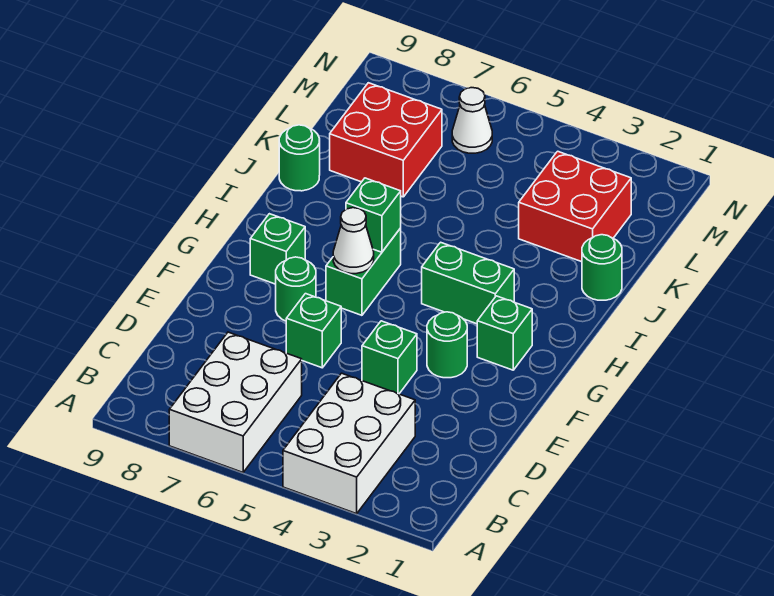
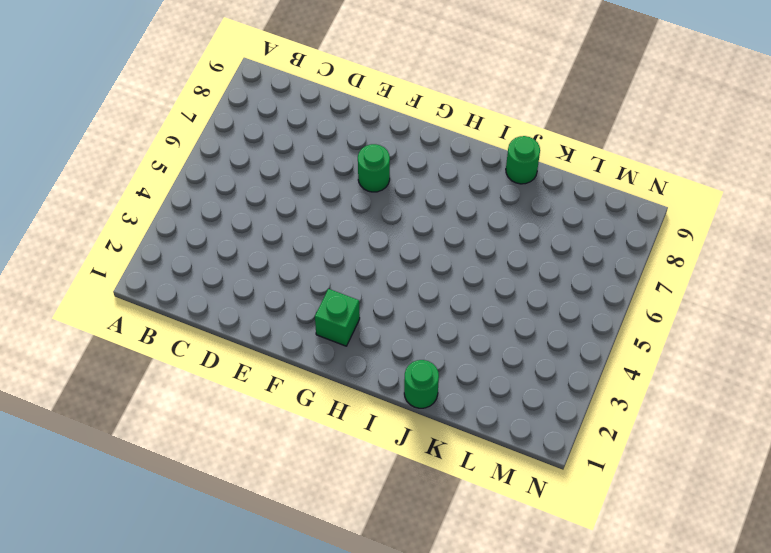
none -> white 2x3 brick [283,373,415,514]
none -> white 2x3 brick [169,332,302,472]
none -> green 1x1 brick [362,321,417,394]

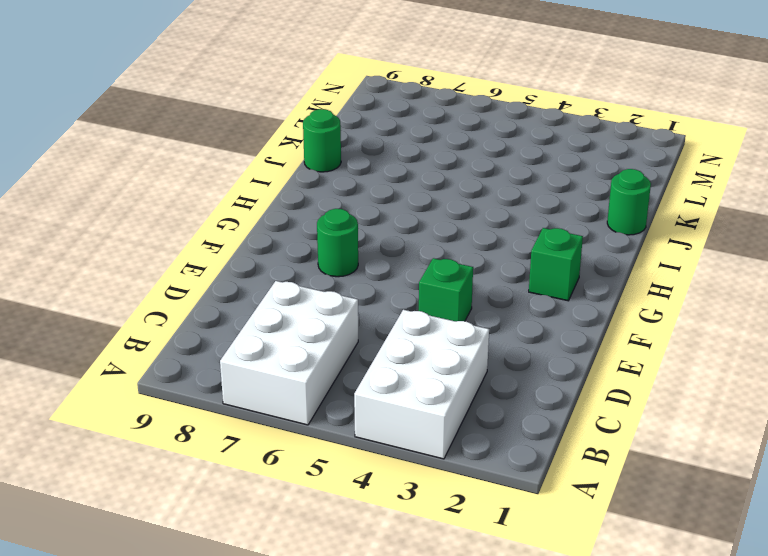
none -> green 1x1 brick [286,294,341,368]
none -> green 1x1 round brick [427,312,467,378]
none -> green 1x2 brick [326,228,401,315]

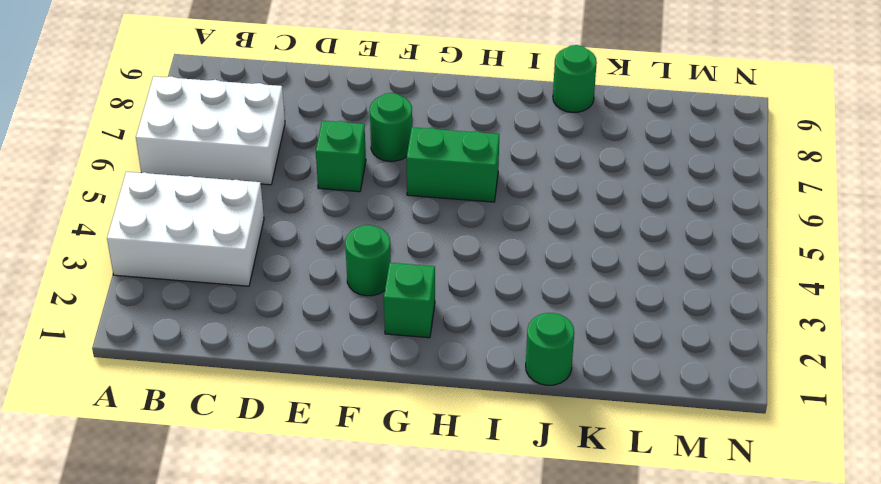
none -> green 1x1 brick [362,321,417,394]
none -> green 1x1 brick [250,214,305,284]
none -> green 1x2 brick [422,242,514,324]

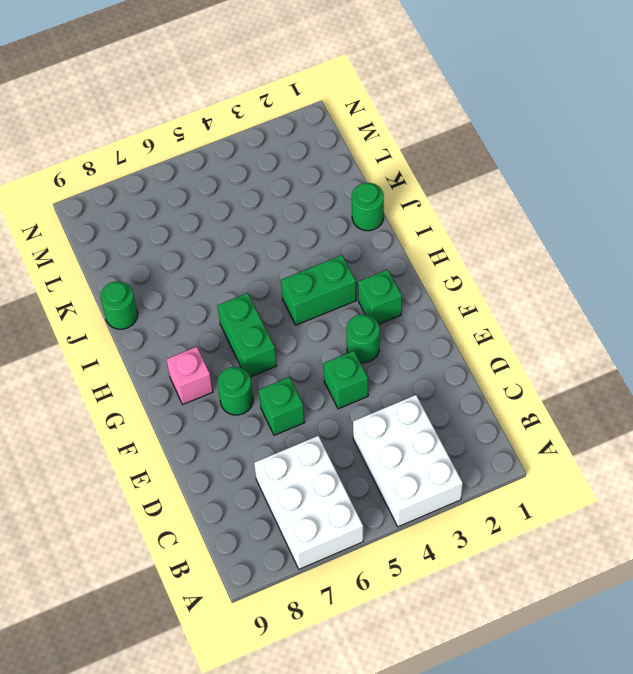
pink 1x1 brick [166,347,213,404] -> green 1x1 brick [250,214,305,284]
none -> red 2x2 brick [519,151,631,262]
none -> red 2x2 brick [330,83,442,197]
none -> white 1x1 cone [452,88,492,153]

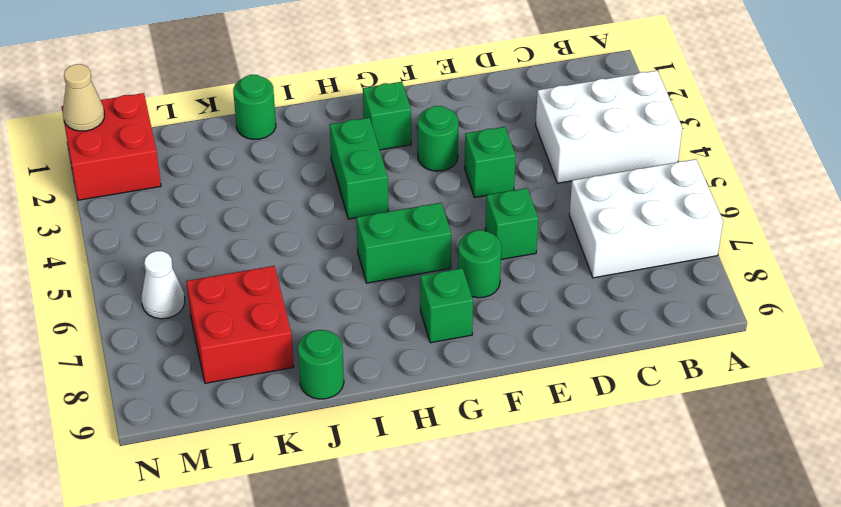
red 2x2 brick [62,93,161,200] -> red 2x2 brick moved to [519,151,631,262]
tan 1x1 cone [63,64,105,131] -> none
none -> white 1x1 cone [333,208,374,274]
none -> green 1x1 brick [346,178,401,252]

